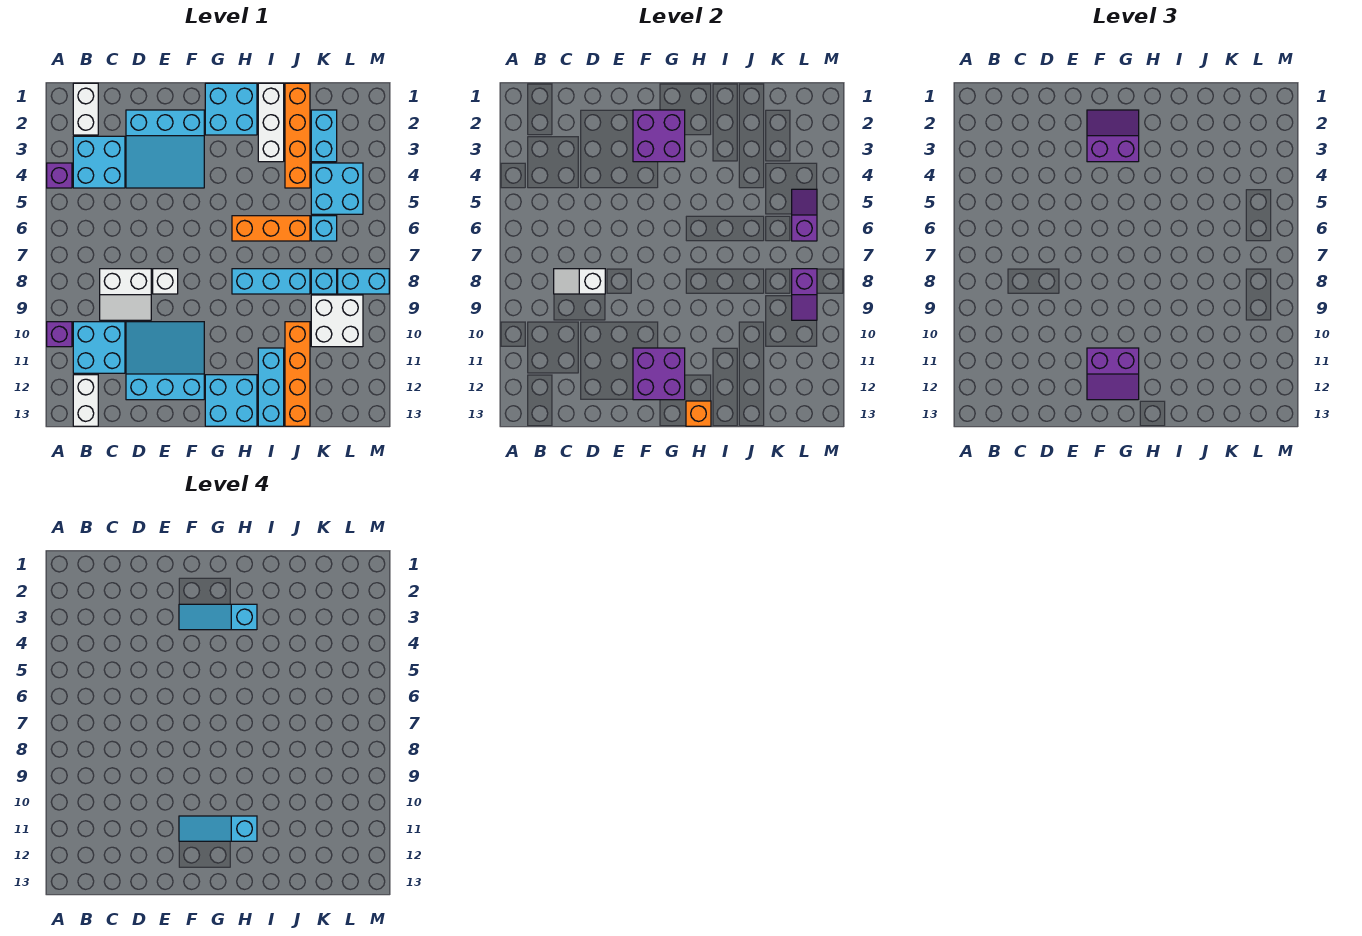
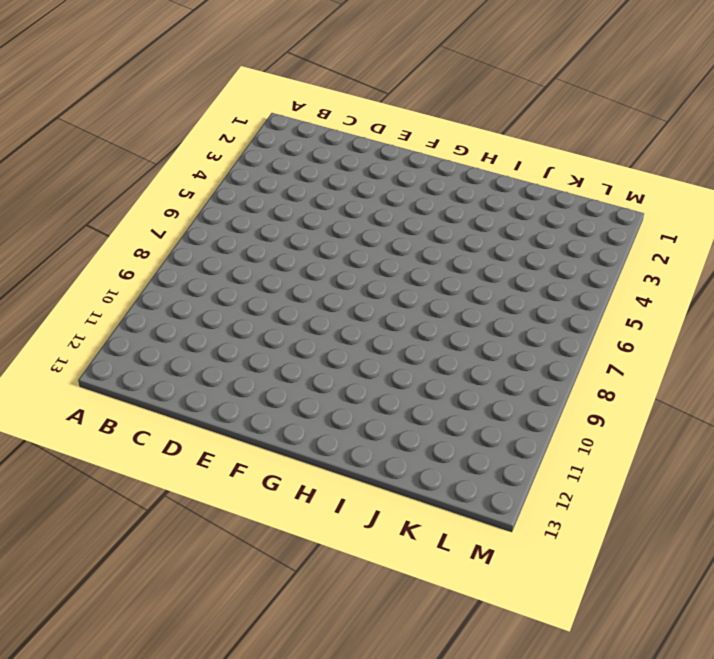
none -> purple 1x1 brick [47,163,72,188]
none -> purple 1x1 brick [47,322,72,347]
none -> white 1x2 brick [73,83,98,135]
none -> cyan 2x2 brick [73,136,125,188]

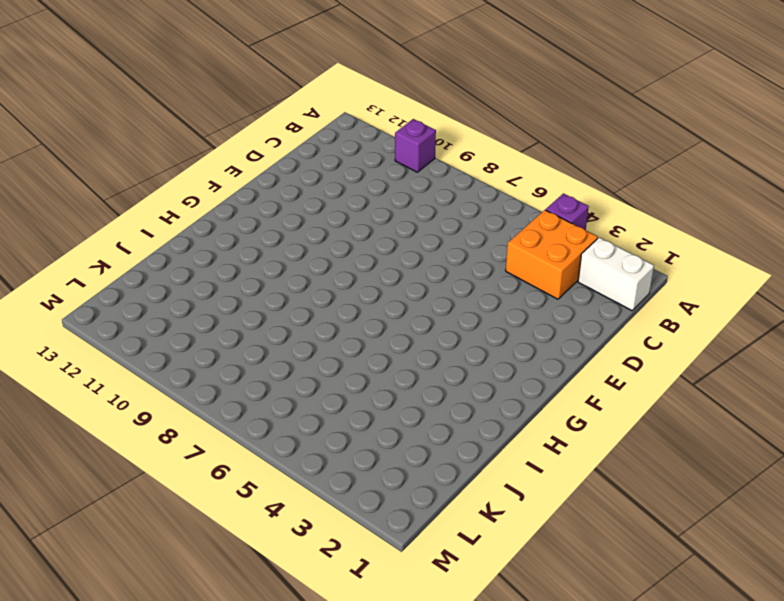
orange 2x2 brick [506,210,598,299] -> cyan 2x2 brick [73,136,125,188]
none -> cyan 2x2 brick [73,322,125,373]
none -> white 1x2 brick [73,375,98,426]
none -> white 2x2 slope [100,269,151,320]
none -> cyan 3x3 slope [126,110,204,188]

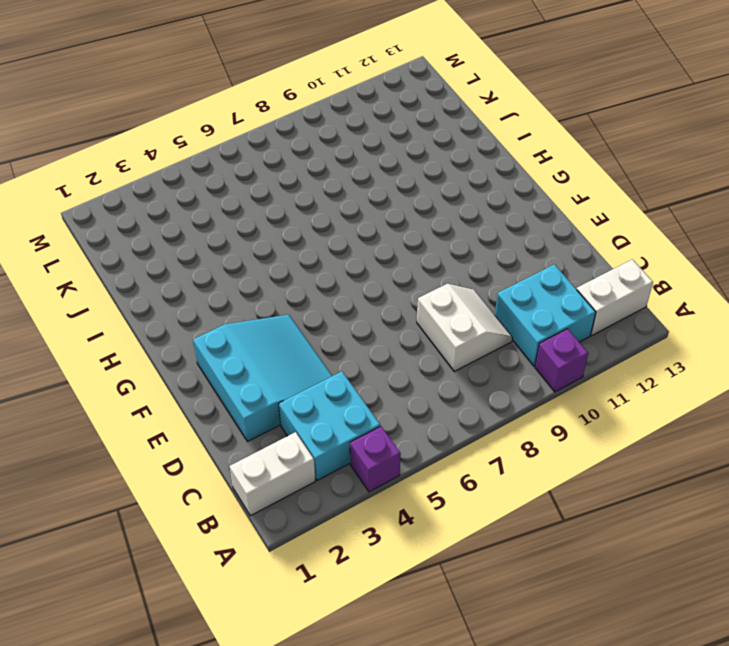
none -> cyan 3x3 slope [126,322,204,400]
none -> white 1x1 brick [153,269,178,294]
none -> cyan 2x2 brick [205,83,257,135]
none -> cyan 2x2 brick [205,375,257,426]

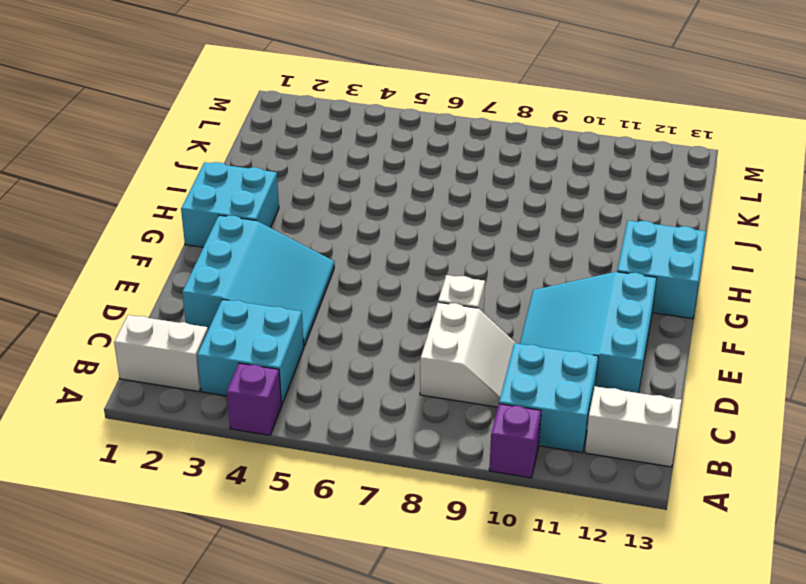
none -> orange 1x3 brick [232,216,310,241]
none -> cyan 1x3 brick [232,269,310,294]
none -> white 1x3 brick [258,83,284,162]
none -> cyan 1x3 brick [258,348,284,426]

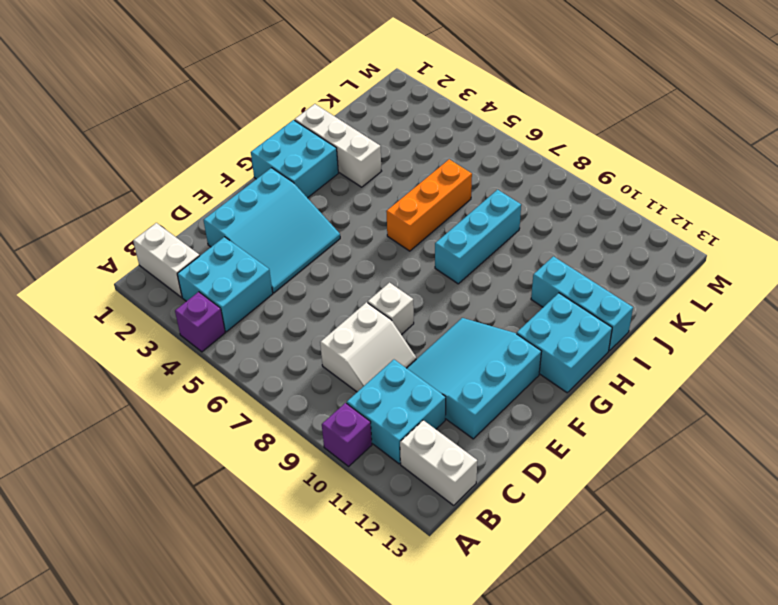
none -> orange 1x4 brick [285,83,310,188]
none -> orange 1x4 brick [285,322,310,426]
none -> cyan 1x2 brick [311,110,337,162]
none -> cyan 2x2 brick [311,163,363,214]

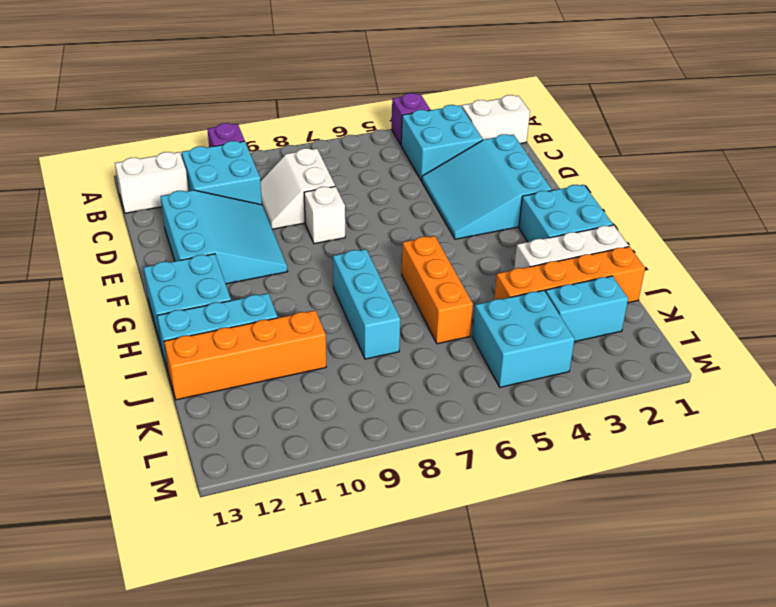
none -> cyan 1x1 brick [311,216,337,241]
none -> cyan 1x1 brick [311,269,337,294]
none -> white 2x2 brick [311,295,363,347]
none -> cyan 1x2 brick [338,269,389,294]

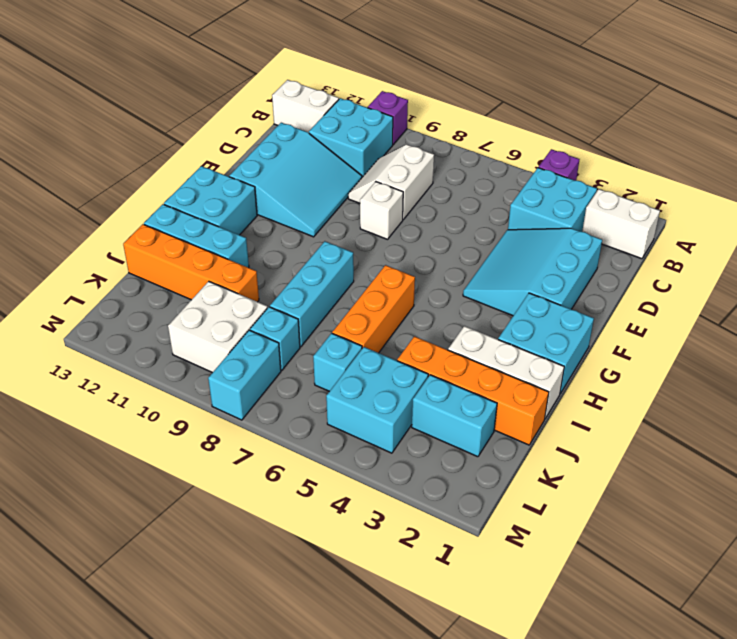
none -> white 1x2 slope [554,269,605,294]
none -> purple 2x2 brick [633,110,685,162]
none -> purple 2x2 brick [633,348,685,400]
none -> orange 1x1 brick [686,401,711,426]

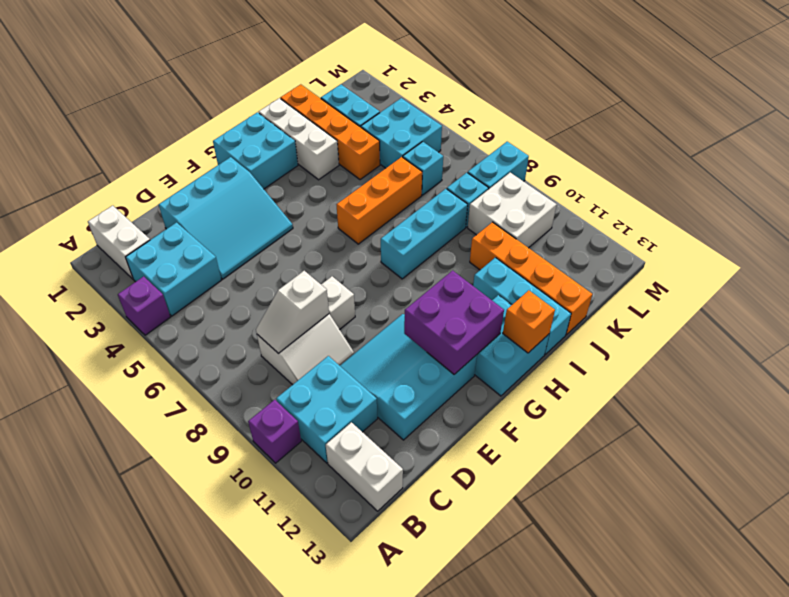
none -> purple 2x2 brick [633,110,685,162]
none -> purple 1x2 slope [792,189,817,241]
none -> purple 1x2 slope [792,269,817,320]
none -> purple 2x2 slope [1087,110,1139,162]

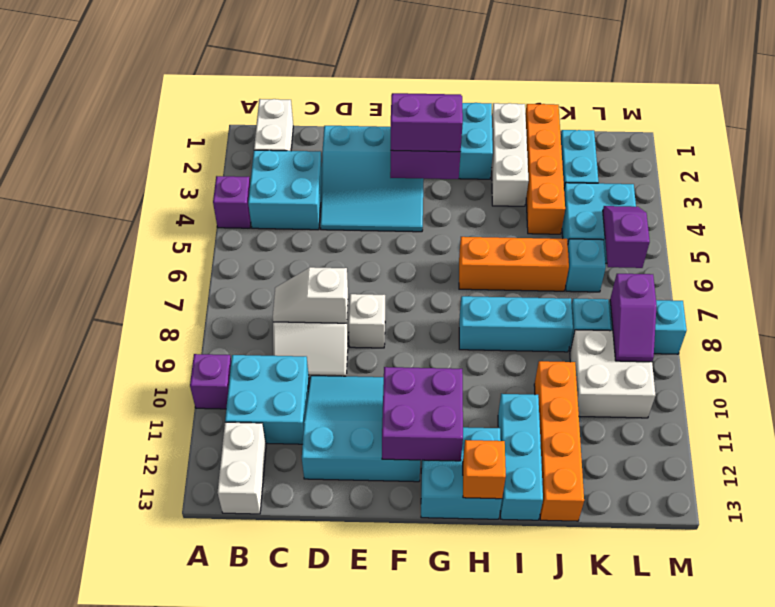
none -> purple 2x2 slope [1087,348,1139,400]
none -> cyan 1x3 slope [179,604,257,630]
none -> cyan 1x3 slope [179,816,257,841]

